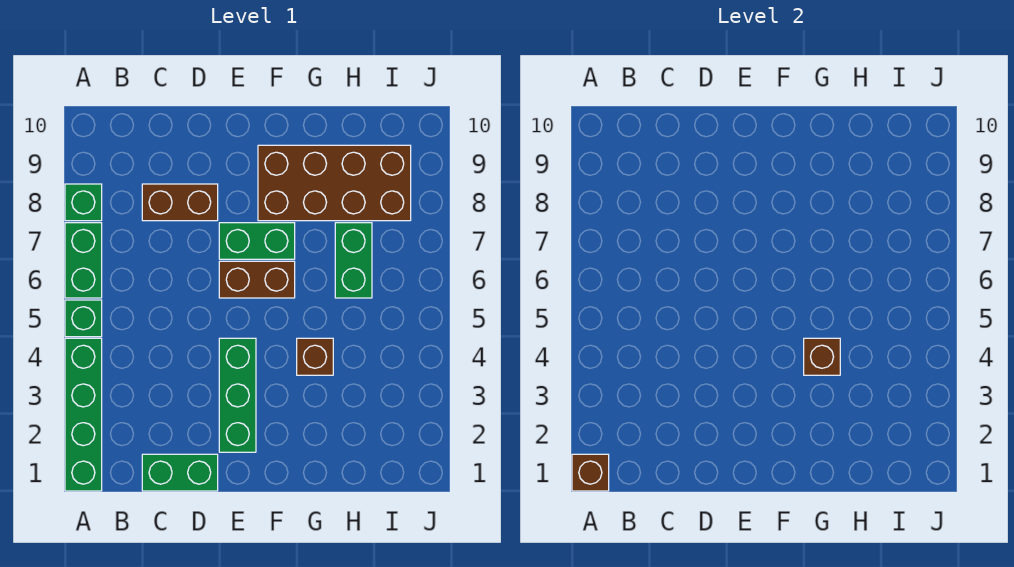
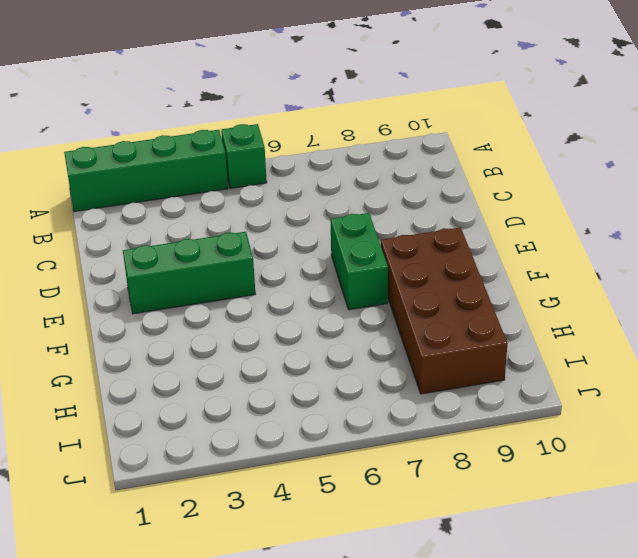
none -> green 1x2 brick [65,223,102,298]
none -> green 1x1 brick [65,184,102,221]
none -> green 1x2 brick [142,454,218,491]

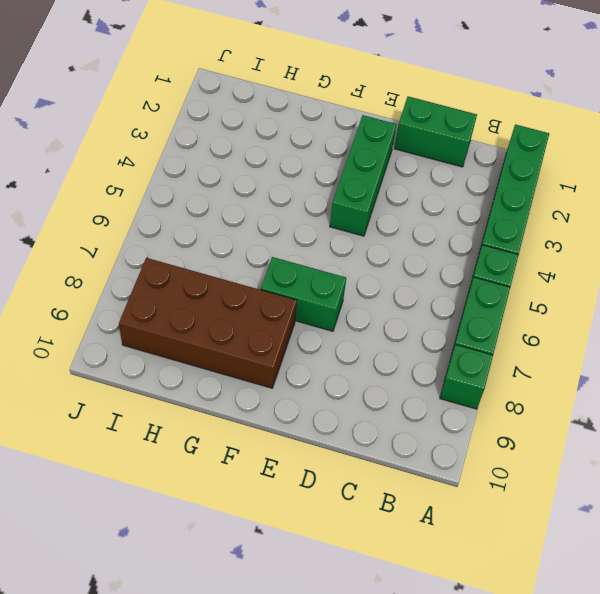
none -> brown 1x2 brick [142,184,218,221]
none -> brown 1x2 brick [219,261,295,298]
none -> brown 1x1 brick [297,338,333,375]

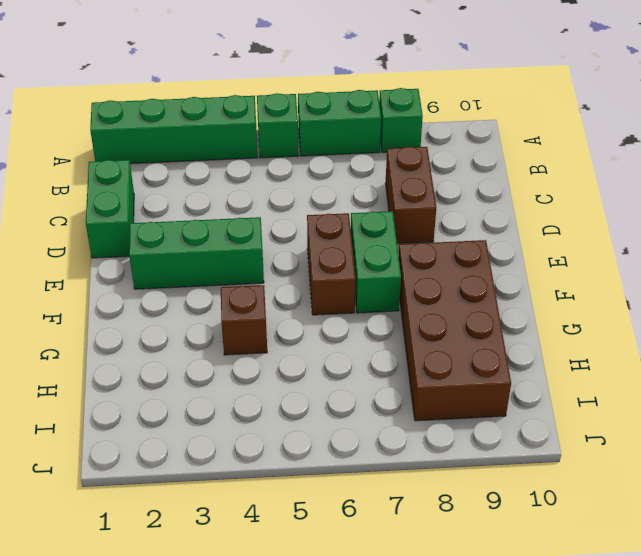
none -> green 1x2 brick [335,223,372,298]
none -> brown 1x1 brick [572,454,609,491]
none -> brown 1x1 brick [804,338,840,375]

